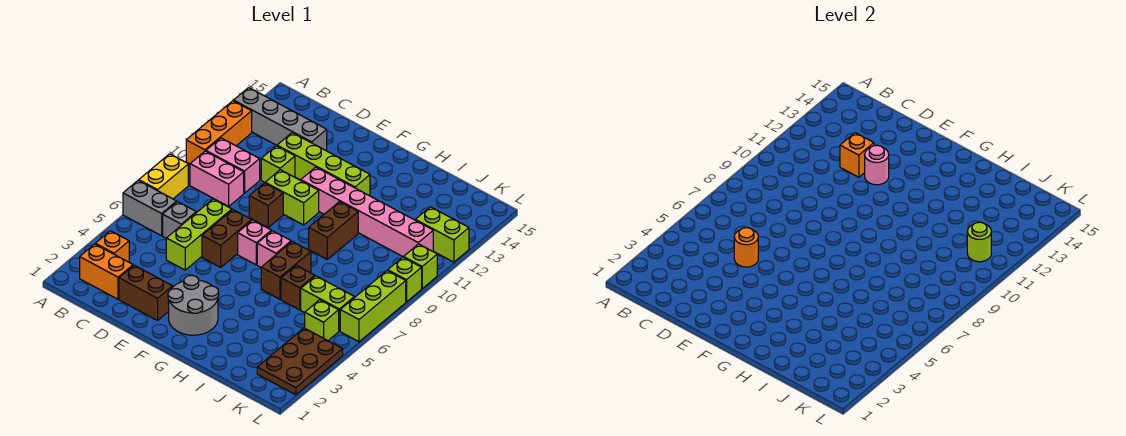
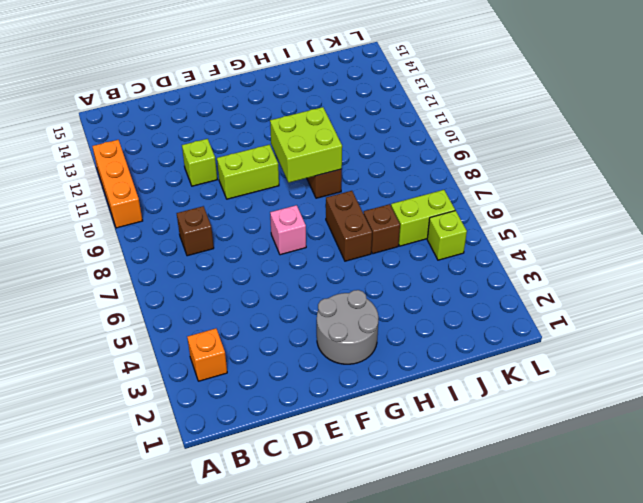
brown 1x1 brick [177,206,214,256] -> brown 1x1 brick moved to [249,183,283,228]
lime 2x2 brick [270,107,342,183] -> none
none -> grey 1x2 brick [123,180,177,236]
none -> yellow 1x2 brick [139,154,188,199]
none -> grey 1x4 brick [234,88,327,151]
none -> orange 1x2 brick [80,244,133,299]

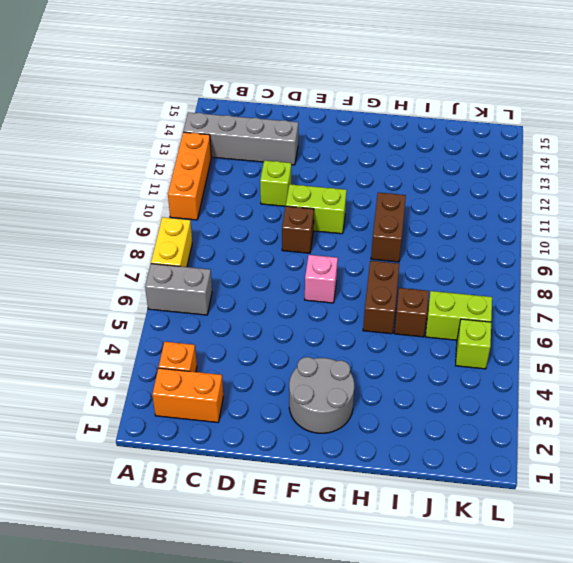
none -> pink 1x2 brick [190,151,244,206]
none -> pink 1x2 brick [206,138,260,193]
none -> grey 1x1 brick [163,202,196,238]
none -> brown 1x2 brick [119,265,173,321]

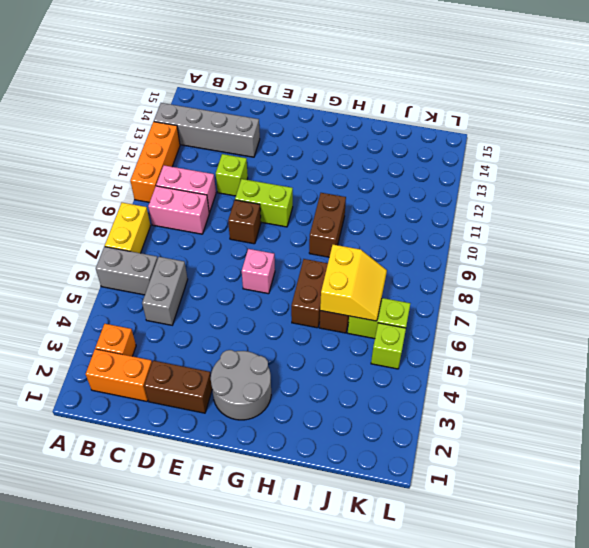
grey 1x2 brick [142,257,188,325] -> grey 1x1 brick [163,202,196,238]
yellow 2x2 slope [320,245,387,321] -> none
none -> lime 1x3 brick [166,199,232,270]
none -> lime 1x4 brick [277,133,370,196]
none -> brown 1x2 brick [202,210,252,267]
none -> pink 1x6 brick [301,167,433,257]

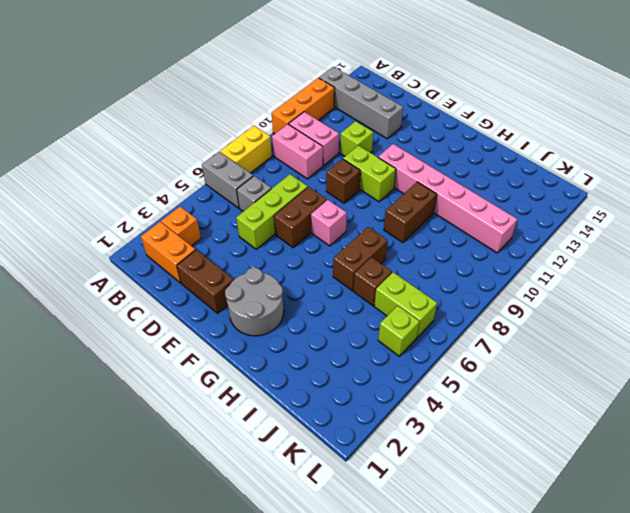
none -> lime 1x4 brick [277,133,370,196]
none -> pink 1x1 brick [257,231,291,267]
none -> brown 2x3 plate [257,328,343,395]
none -> lime 1x2 brick [415,207,469,262]

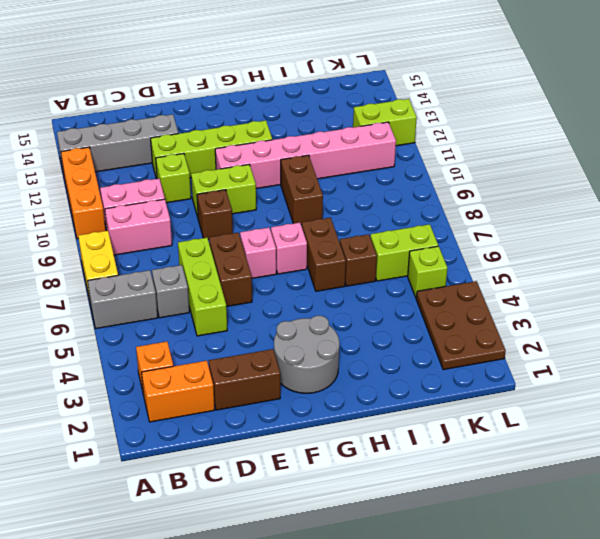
none -> lime 1x3 brick [340,271,406,342]
none -> lime 1x1 brick [388,257,422,302]
none -> lime 1x1 brick [404,244,437,288]
none -> orange 1x1 round brick [734,228,758,267]

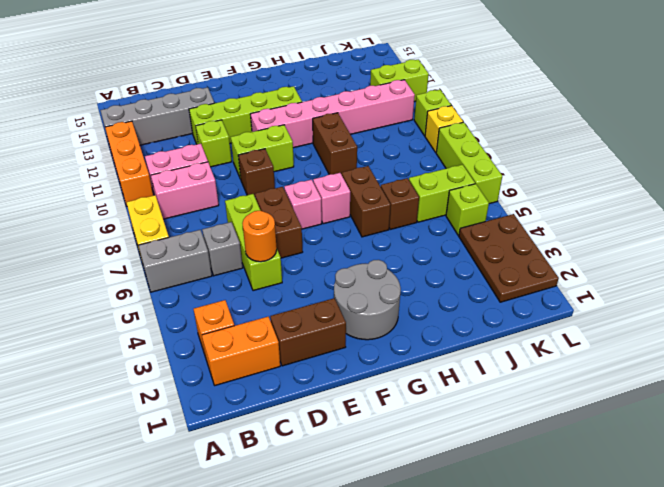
yellow 1x1 brick [425,106,463,152] -> lime 1x1 brick [388,257,422,302]
none -> orange 1x1 brick [840,133,874,177]
none -> pink 1x1 round brick [865,145,889,185]
none -> lime 1x1 round brick [967,222,991,262]

